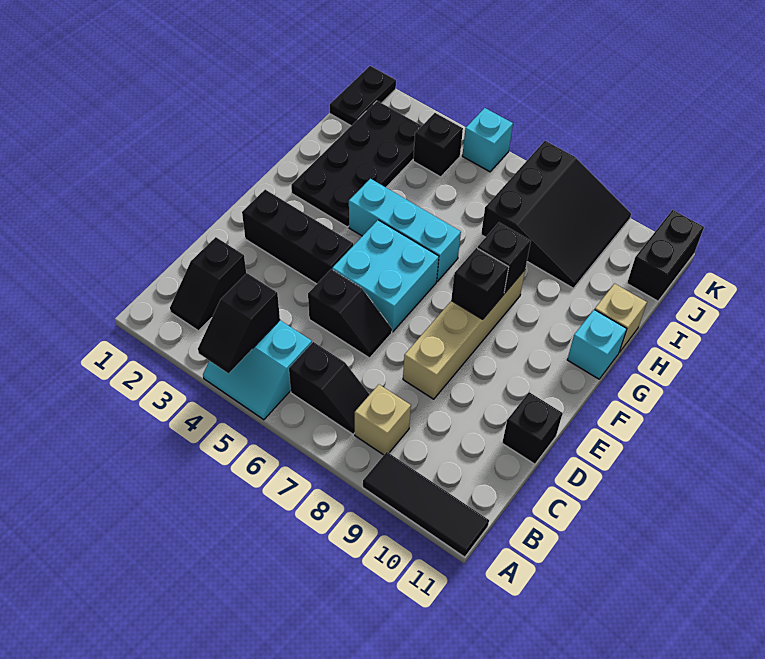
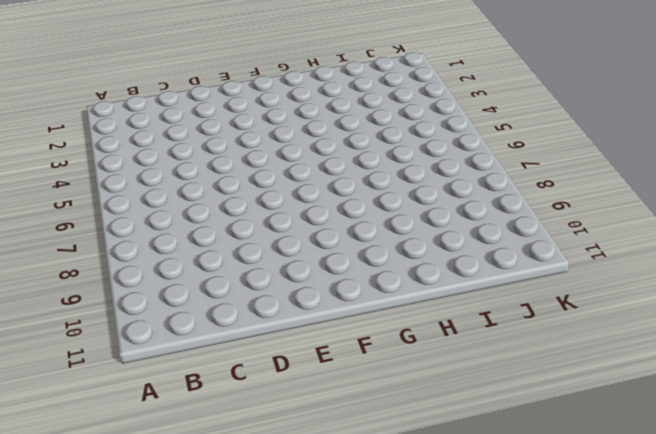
none -> cyan 2x2 slope [203,320,312,420]
none -> black 1x3 tile [363,452,489,557]
none -> black 1x2 slope [170,237,246,331]

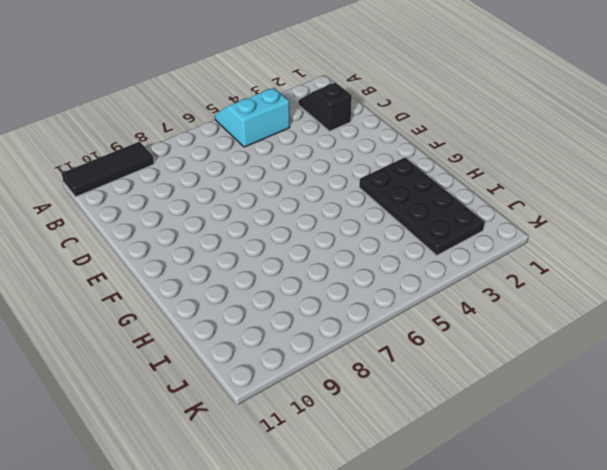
none -> black 1x2 slope [289,342,370,434]
none -> tan 1x1 brick [355,384,411,455]
none -> black 1x2 slope [308,269,392,358]

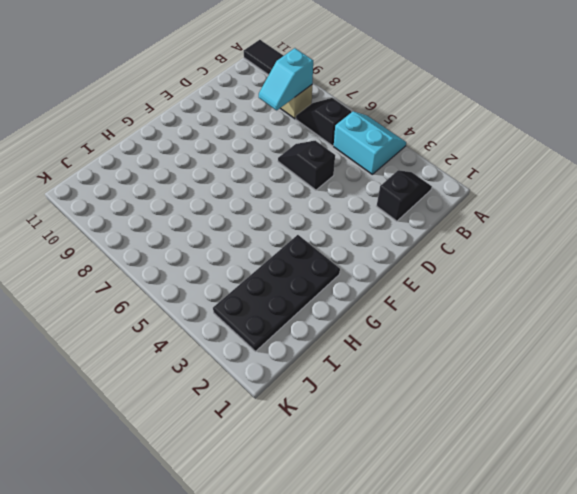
cyan 1x2 slope [259,48,313,111] -> none
none -> tan 1x4 brick [403,270,525,399]
none -> black 1x1 brick [502,392,562,464]
none -> black 1x3 brick [242,190,353,284]

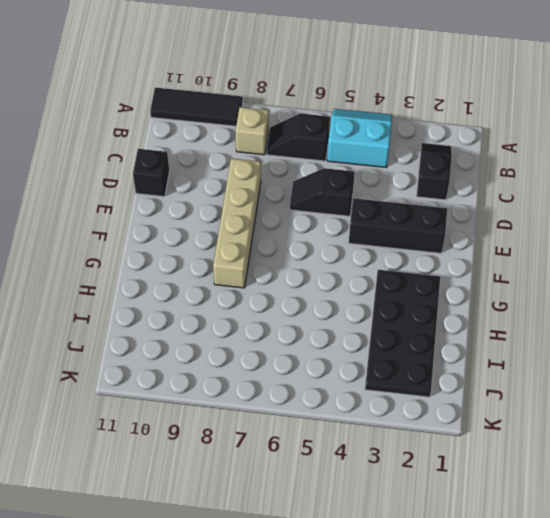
none -> cyan 2x2 brick [332,220,439,332]
none -> cyan 1x3 brick [349,179,461,281]
none -> cyan 1x1 brick [567,310,627,379]

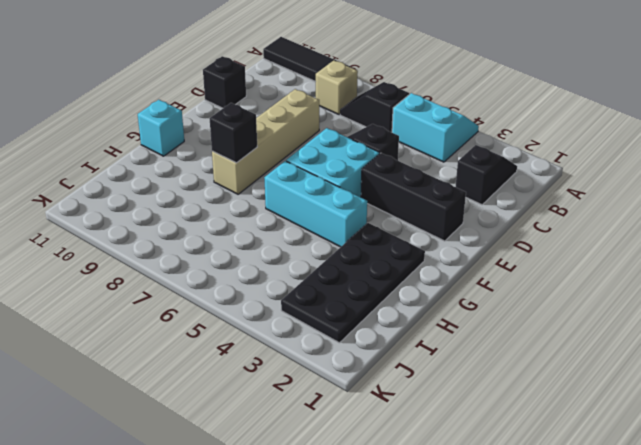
none -> tan 1x1 brick [595,284,647,353]
none -> black 3x3 slope [481,141,631,288]
none -> black 1x2 plate [330,66,396,126]

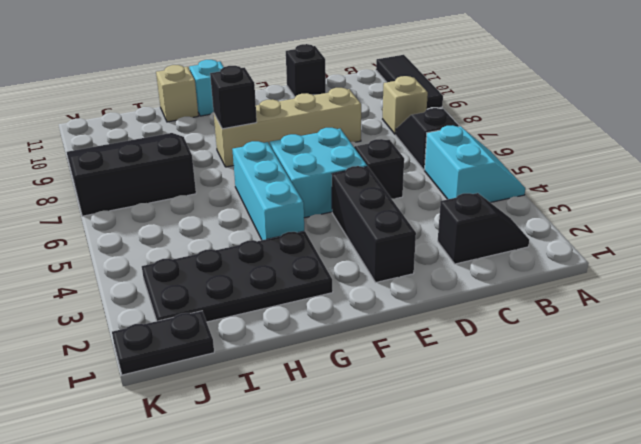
none -> black 1x1 brick [413,113,463,177]
none -> black 1x2 brick [627,210,704,301]
none -> cyan 1x1 brick [462,108,513,172]

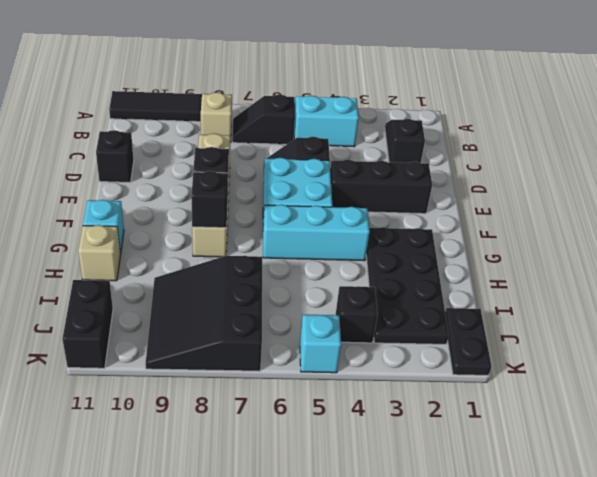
none -> black 1x2 slope [198,273,280,373]

